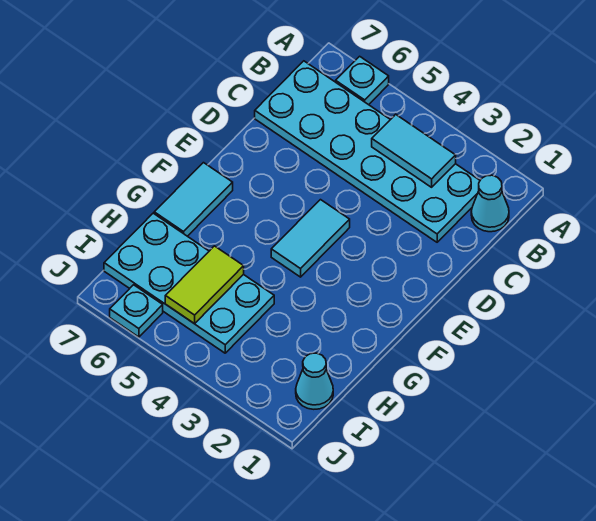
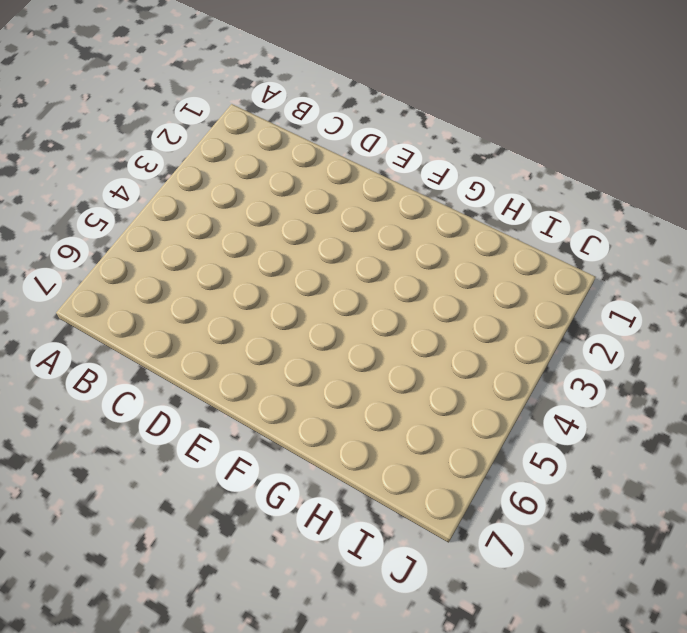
none -> cyan 1x1 plate [336,56,389,105]
none -> cyan 1x1 cone [471,175,509,232]

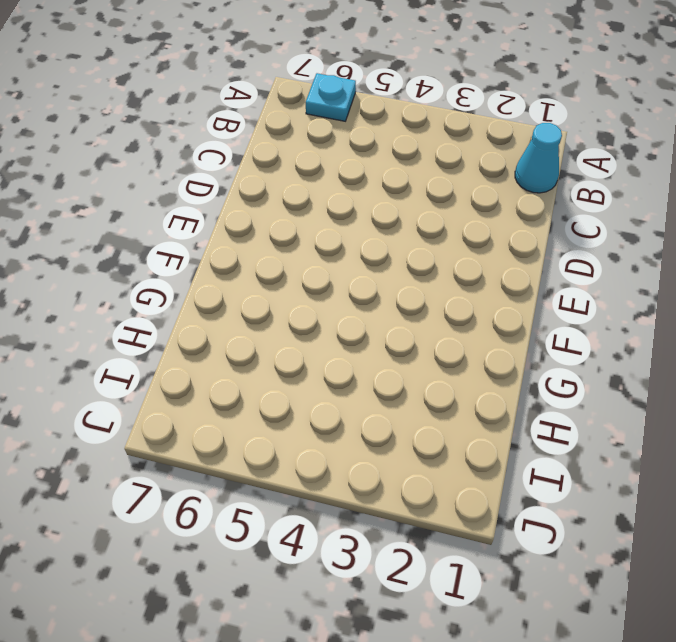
none -> cyan 2x6 plate [255,61,480,242]
none -> cyan 1x2 tile [271,200,350,277]

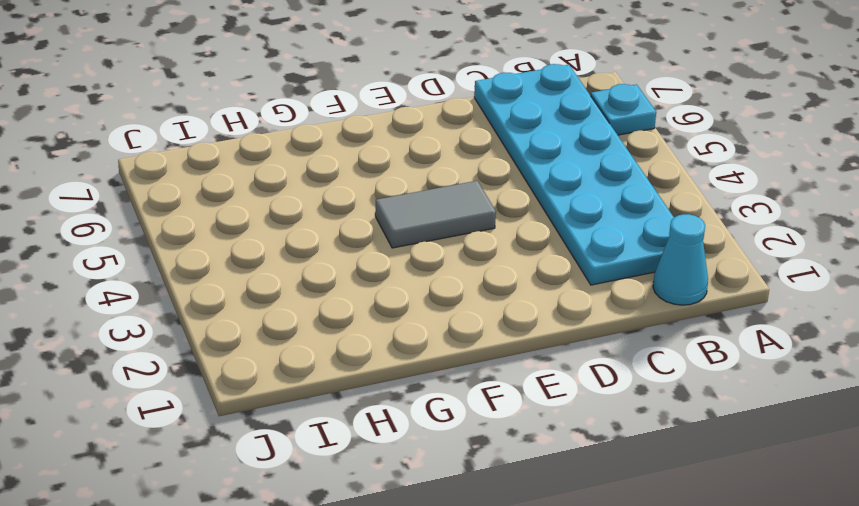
grey 1x2 tile [375,181,496,248] -> cyan 1x2 tile [271,200,350,277]
none -> cyan 1x2 tile [154,163,233,236]
none -> cyan 2x4 plate [104,213,274,353]

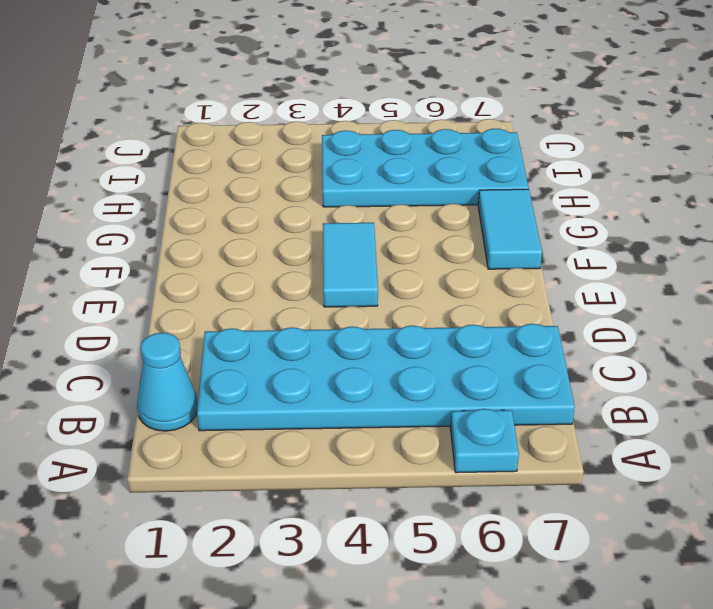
none -> cyan 1x1 cone [296,353,333,409]
none -> cyan 1x1 plate [110,285,163,337]

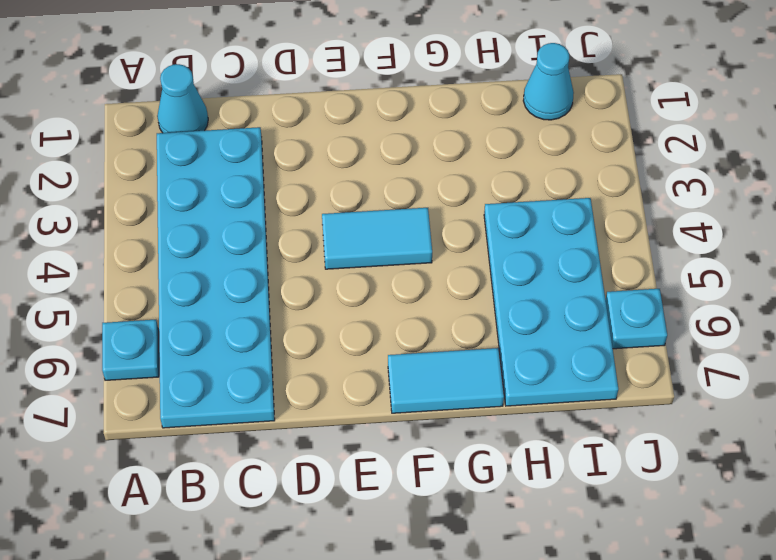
none -> cyan 1x2 tile [372,114,456,187]
none -> lime 1x2 tile [165,246,244,324]

